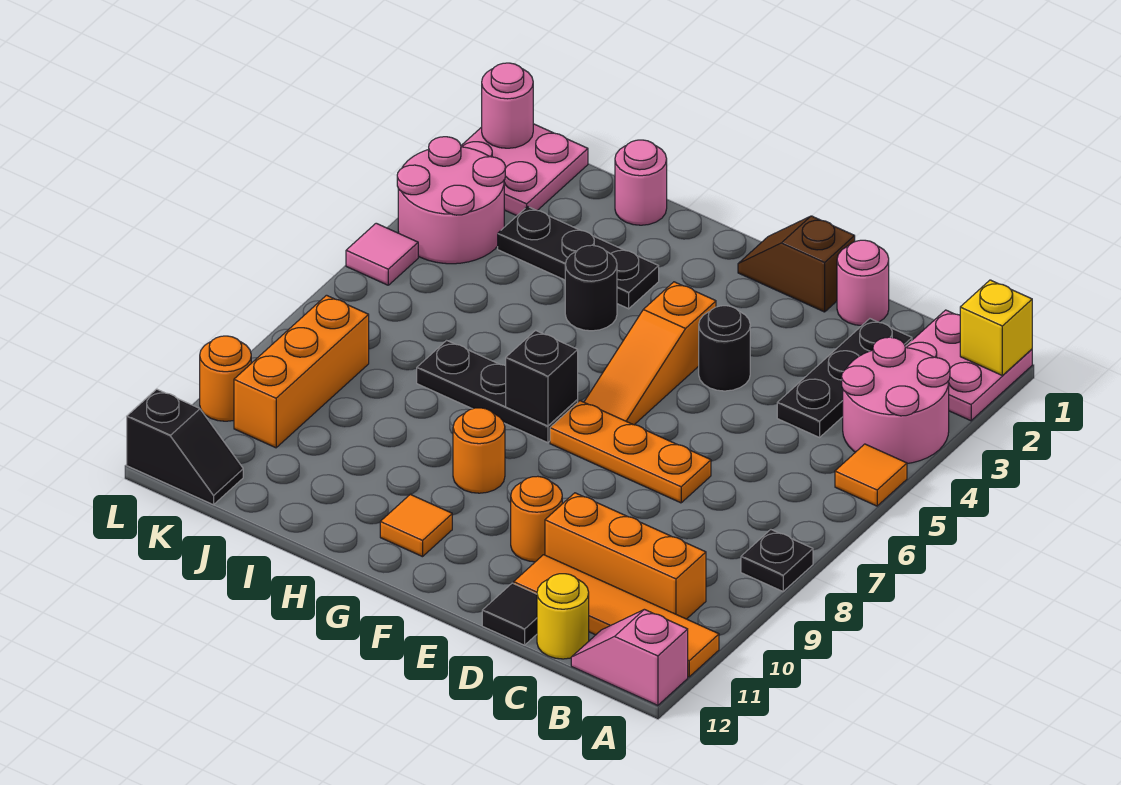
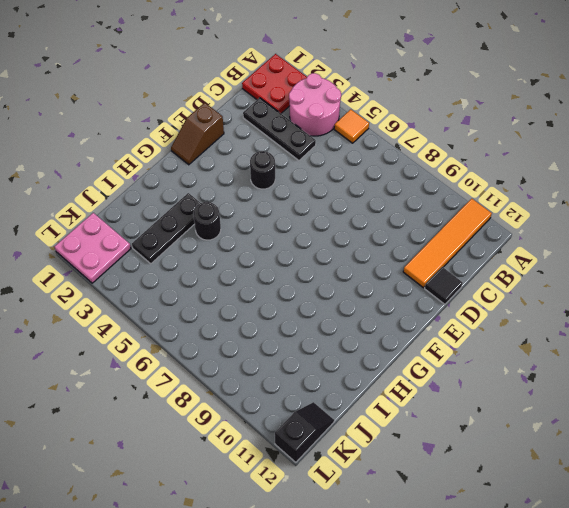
red 2x2 plate [242,54,307,113] -> pink 2x2 plate [905,310,1032,421]
none -> black 1x1 plate [741,530,813,591]
none -> pink 1x2 slope [571,609,688,705]
none -> orange 1x3 brick [545,493,706,619]
none -> yellow 1x1 round brick [537,574,589,659]

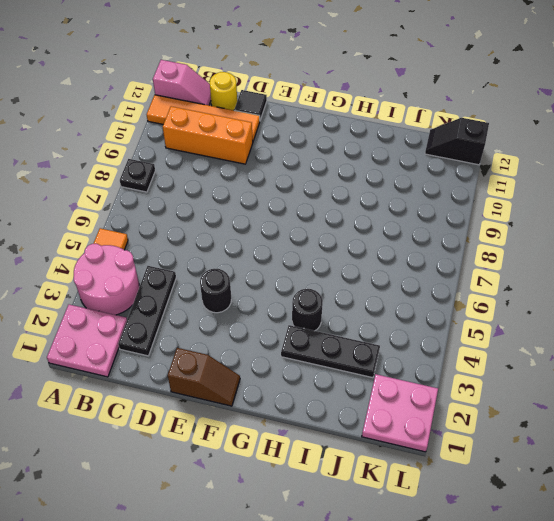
none -> pink 1x1 round brick [837,240,889,326]
none -> orange 1x3 plate [550,401,711,503]
none -> orange 1x1 round brick [511,476,562,562]
none -> orange 1x3 slope [584,282,716,425]

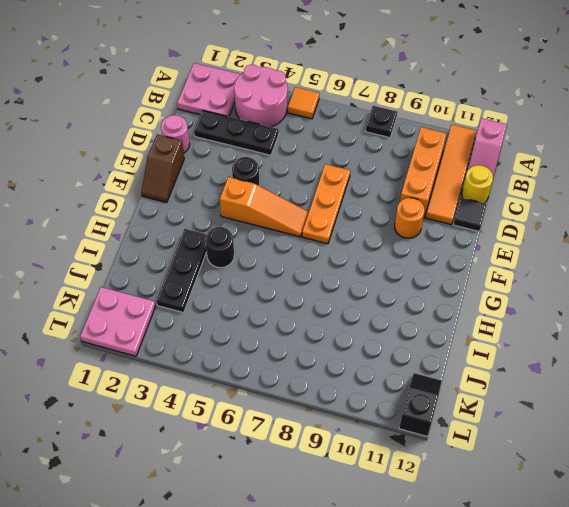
none -> black 1x3 plate [417,340,578,443]
none -> orange 1x1 round brick [453,408,505,493]
none -> orange 1x1 tile [380,494,452,557]
none -> pink 1x1 round brick [615,140,667,225]

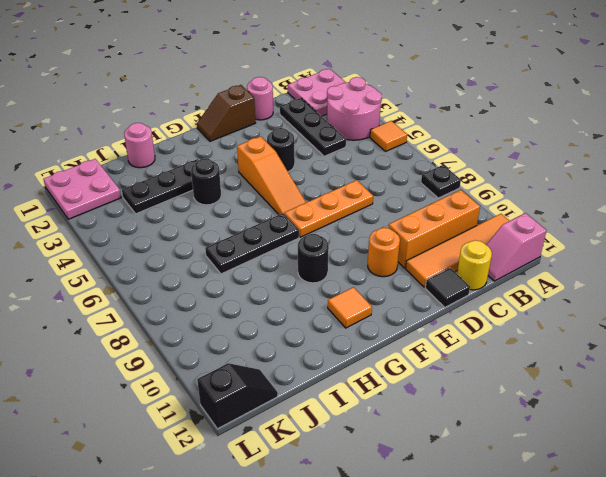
black 1x1 round brick [298,234,329,283] -> orange 1x1 round brick [453,408,505,493]
none -> pink 2x2 round brick [397,137,505,264]
none -> orange 1x3 brick [234,295,369,448]
none -> pink 1x1 tile [346,223,418,285]
none -> orange 1x1 round brick [200,336,251,421]

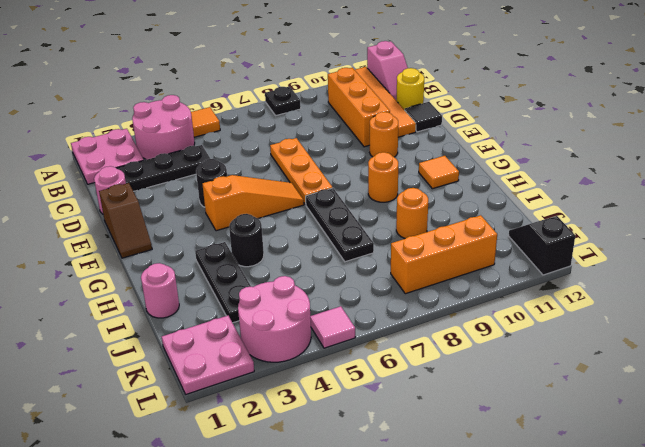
orange 1x1 round brick [396,188,428,238] -> orange 1x1 round brick moved to [200,336,251,421]
none -> yellow 1x1 brick [960,280,1032,375]
none -> black 1x1 brick [506,331,578,426]
none -> pink 1x1 round brick [482,63,533,148]

